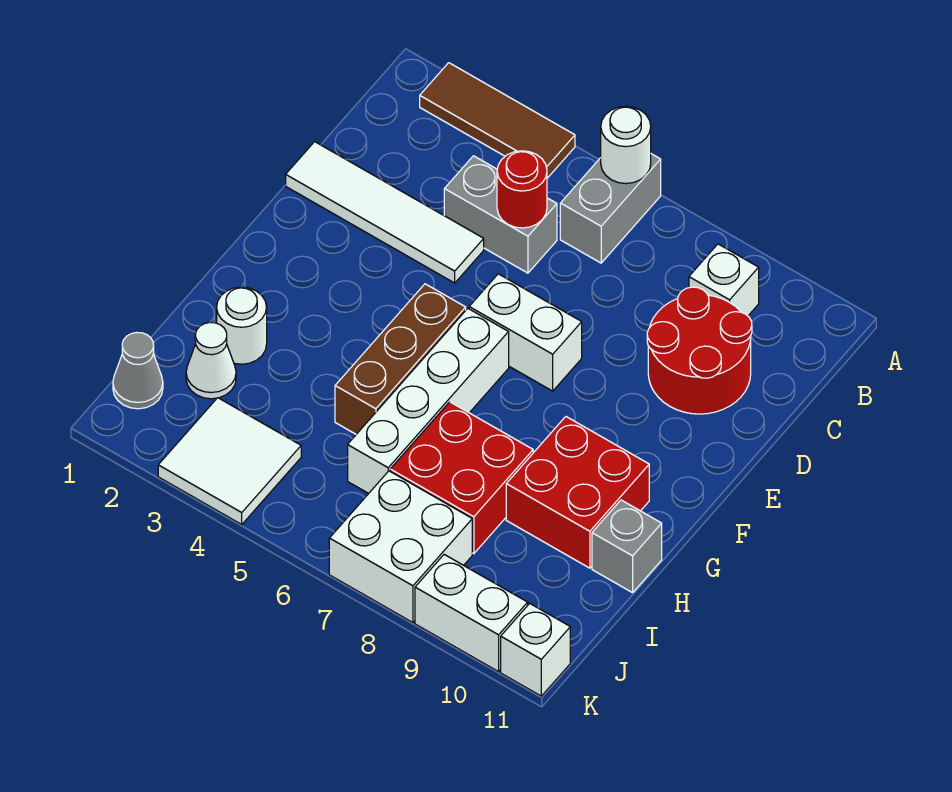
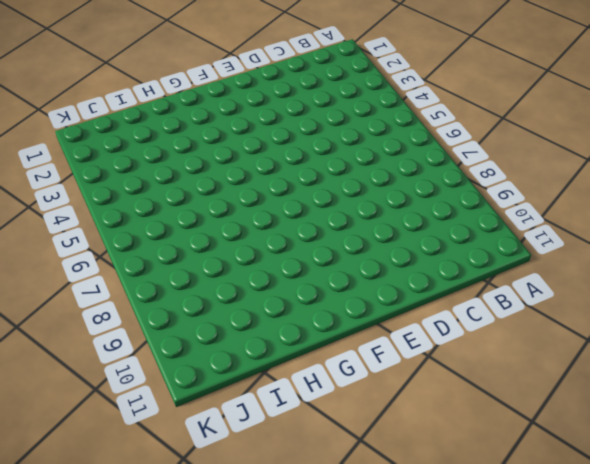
none -> brown 1x3 tile [420,63,575,178]
none -> grey 1x2 brick [560,154,661,263]
none -> white 1x1 brick [689,244,759,316]

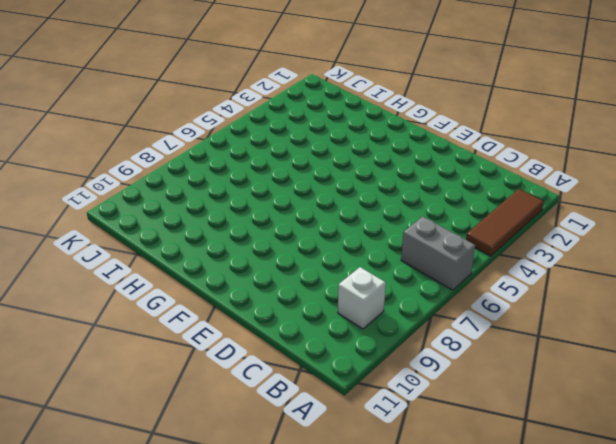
none -> grey 1x2 brick [444,156,557,273]
none -> red 2x2 round brick [647,287,752,414]
none -> white 1x4 tile [286,142,484,283]

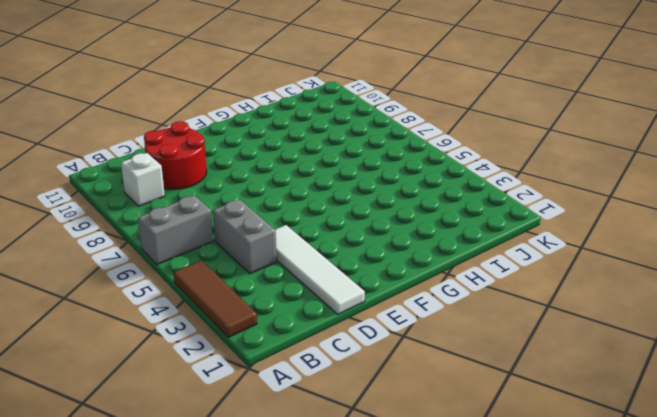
none -> white 1x2 brick [469,274,582,391]
none -> brown 1x3 brick [335,284,466,434]
none -> white 1x4 brick [348,309,509,494]

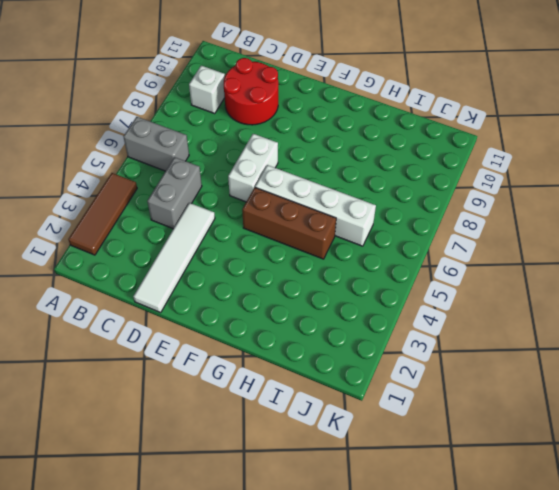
none -> red 2x2 brick [506,417,649,568]
none -> white 1x1 round brick [217,287,267,364]
none -> red 2x2 brick [390,402,533,554]

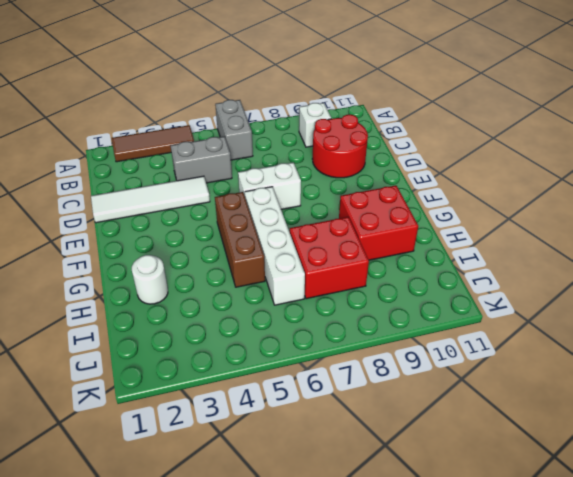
none -> grey 1x1 brick [592,500,662,593]
none -> white 1x1 cone [186,323,236,399]
none -> grey 1x1 cone [113,332,163,409]

